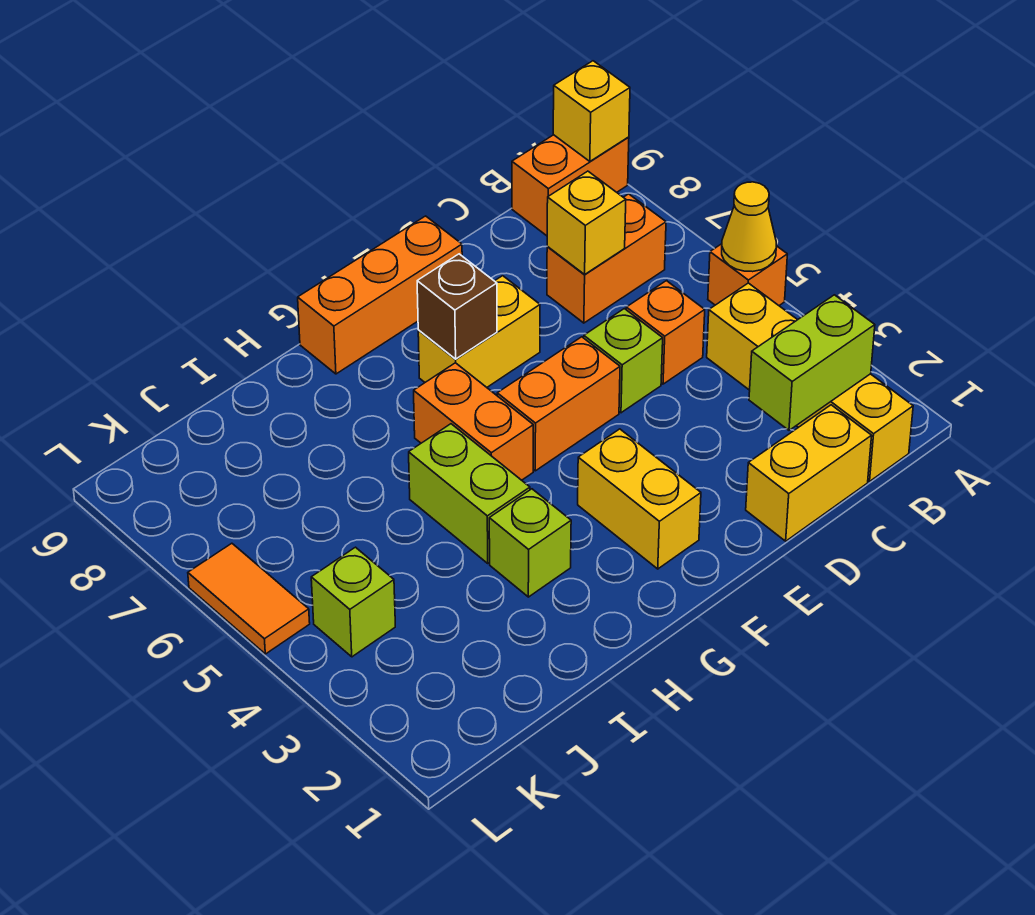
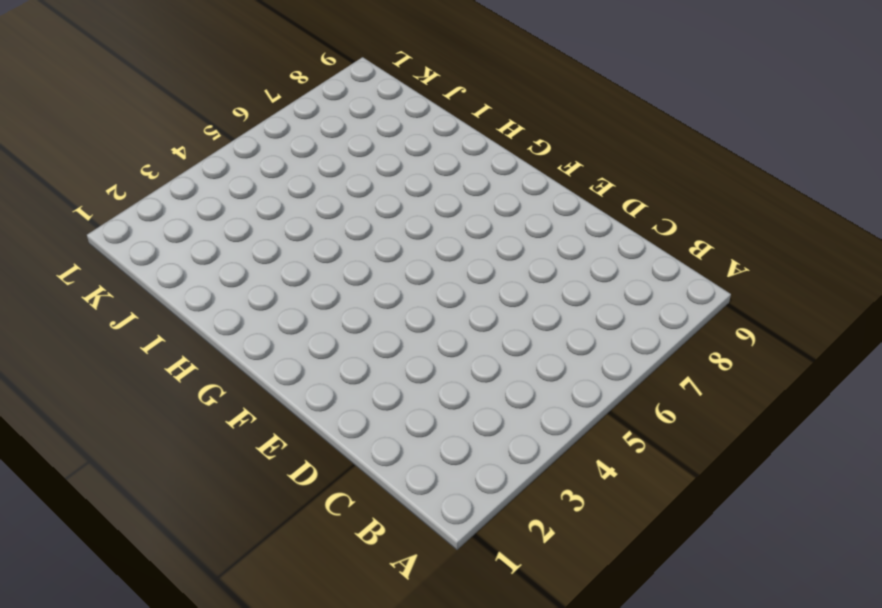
none -> orange 1x1 brick [708,244,787,305]
none -> orange 1x2 brick [512,135,629,236]
none -> yellow 1x4 brick [707,283,913,481]

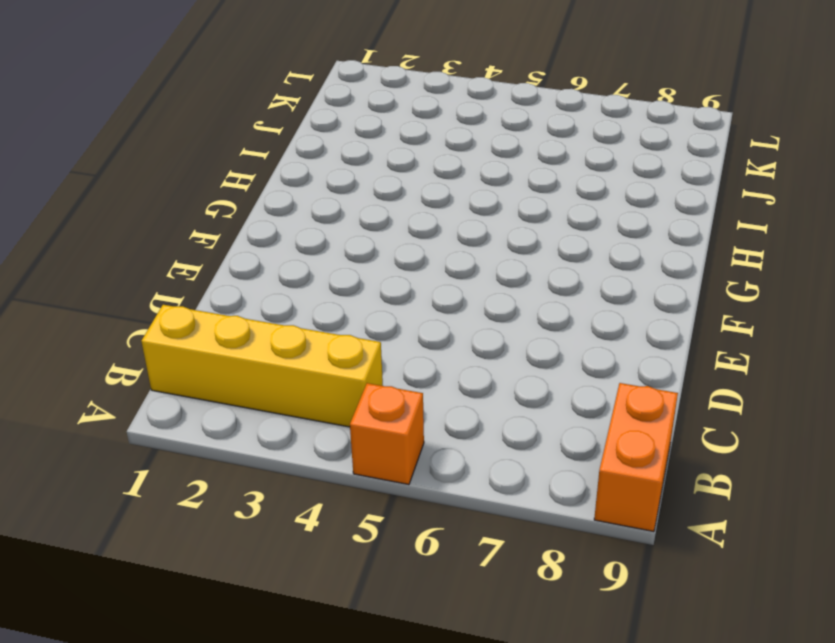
none -> orange 1x2 brick [547,194,666,323]
none -> yellow 1x2 brick [746,405,872,541]
none -> orange 1x1 brick [626,281,705,384]

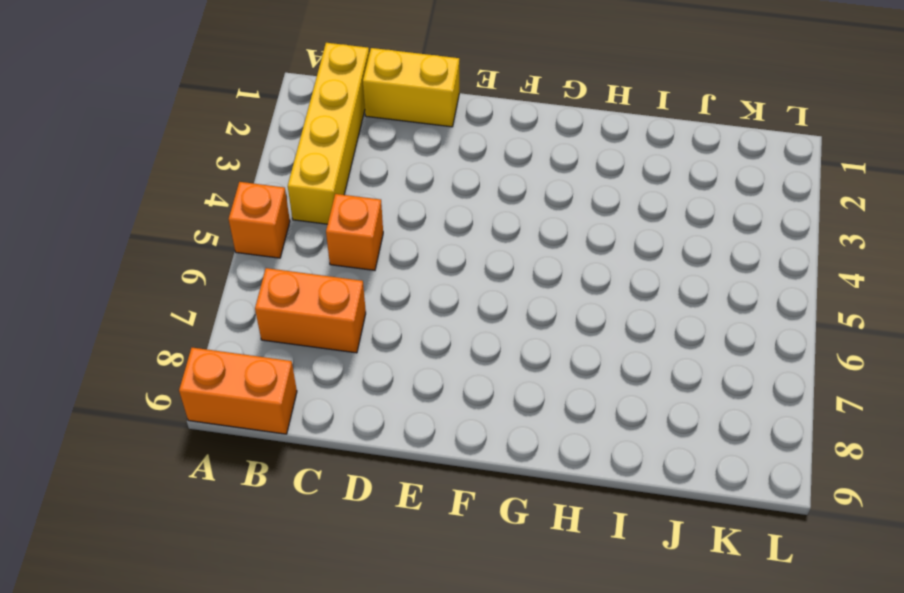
none -> lime 1x1 brick [584,309,663,413]
none -> orange 1x2 brick [497,337,620,471]
none -> yellow 1x2 brick [418,276,540,387]

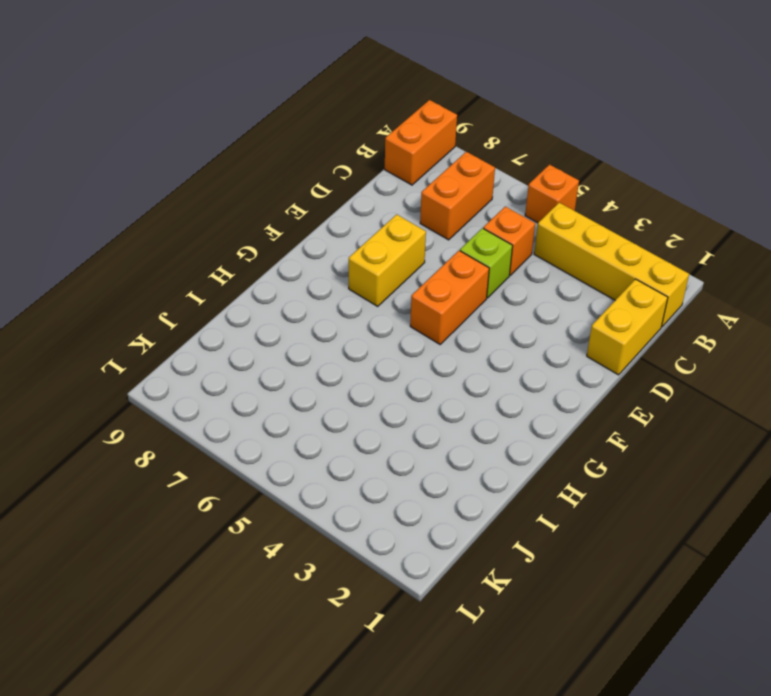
none -> orange 1x3 brick [298,216,462,374]
none -> yellow 1x2 brick [578,429,701,569]
none -> orange 1x2 brick [414,363,533,480]

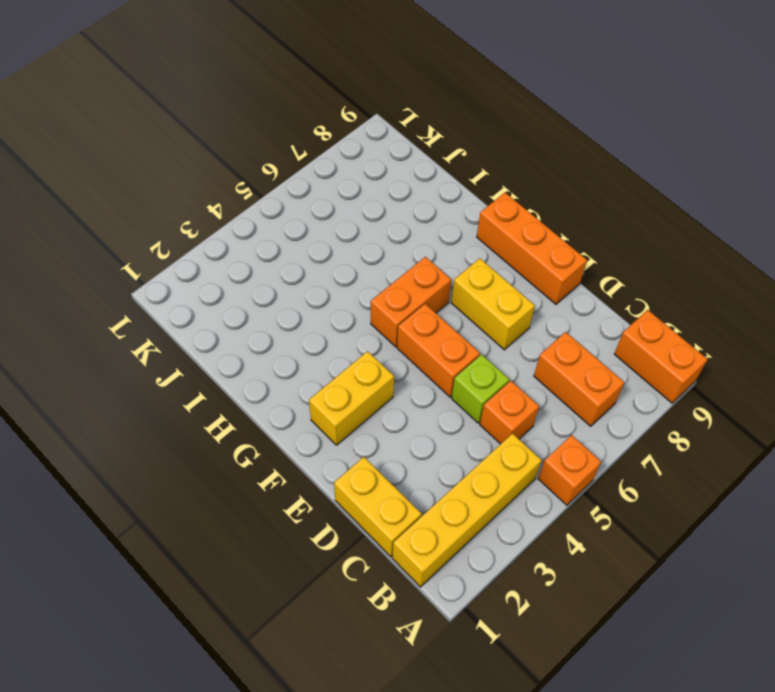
none -> lime 1x1 brick [489,489,571,597]
none -> lime 1x2 brick [409,424,530,563]
none -> lime 1x1 brick [311,547,395,657]

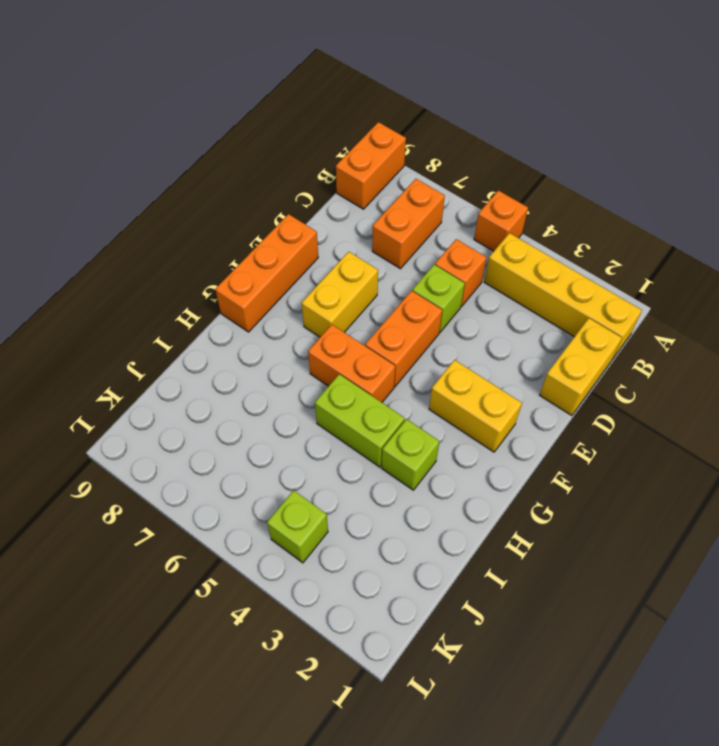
none -> orange 1x2 tile [188,543,310,654]
none -> yellow 1x1 cone [722,182,776,272]
none -> yellow 1x1 brick [553,61,630,161]

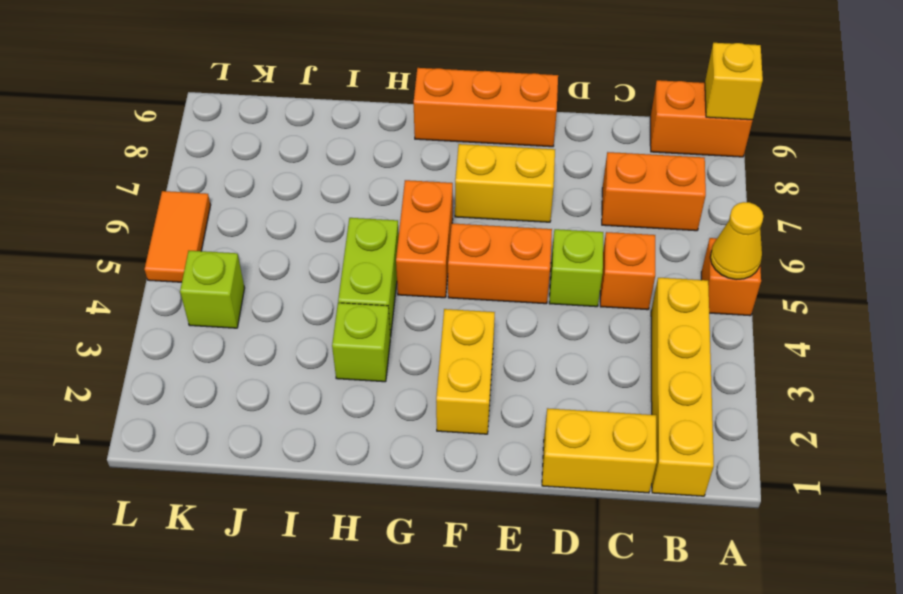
none -> lime 1x2 brick [749,295,875,430]
none -> yellow 1x1 brick [547,171,626,274]
none -> brown 1x1 brick [417,254,497,359]

